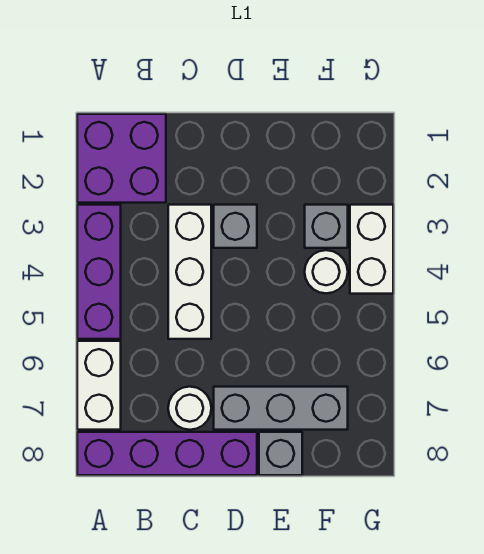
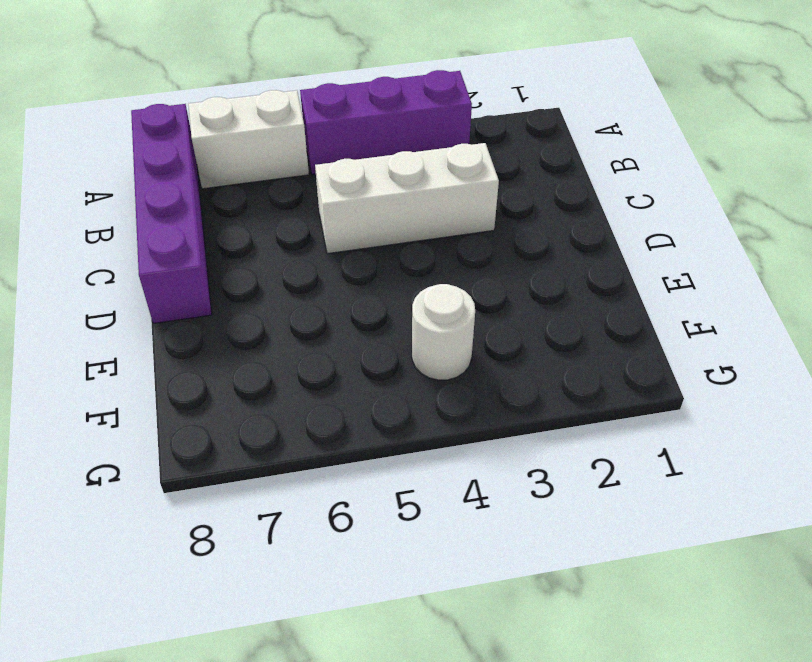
none -> purple 2x2 brick [77,114,166,203]
none -> white 1x1 round brick [168,387,211,430]
none -> grey 1x1 brick [214,205,257,248]

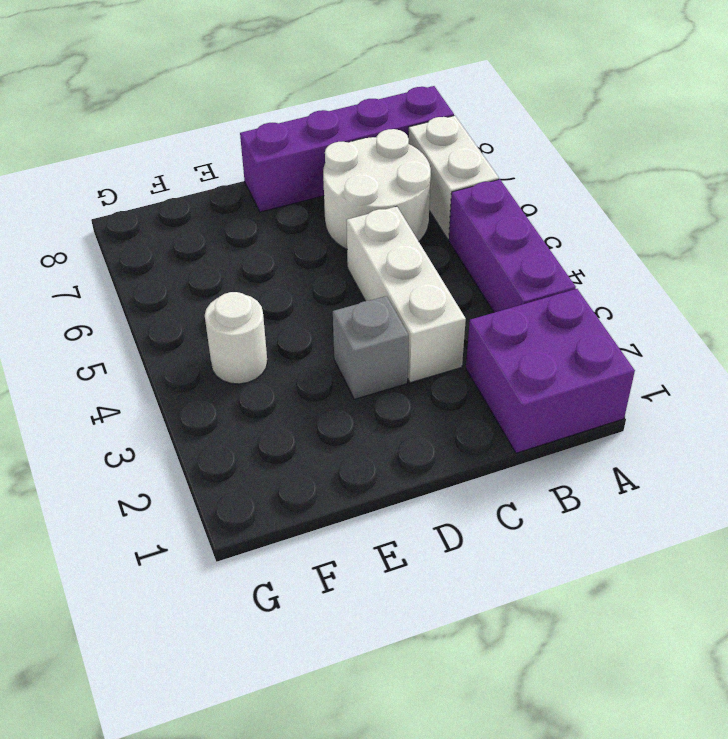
white 2x2 round brick [323,129,431,249] -> white 1x1 round brick [168,387,211,430]
none -> grey 1x3 brick [214,387,348,430]
none -> grey 1x1 brick [259,432,302,475]
none -> grey 1x1 brick [305,205,348,248]

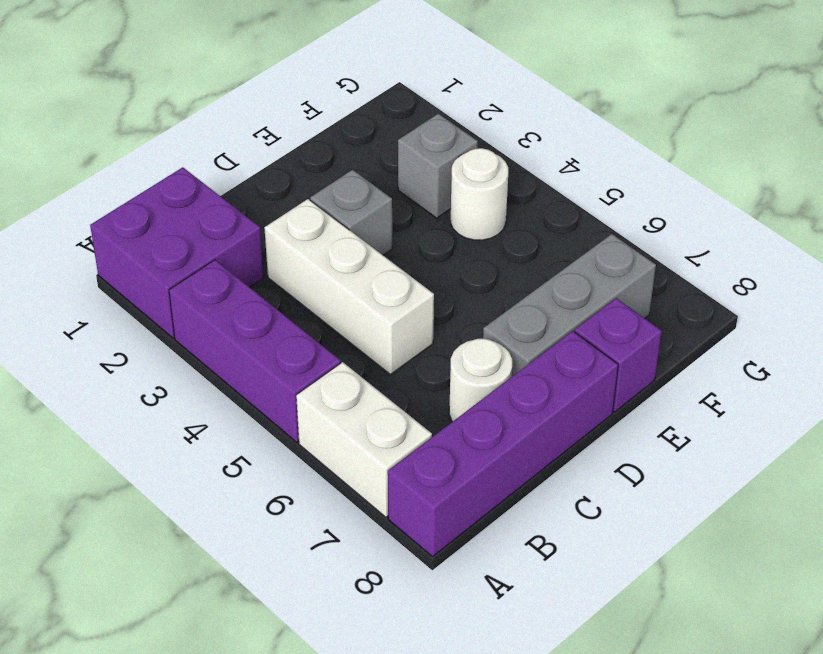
purple 1x1 brick [575,298,662,412] -> grey 1x1 brick [259,432,302,475]
none -> white 1x2 brick [350,205,393,294]

